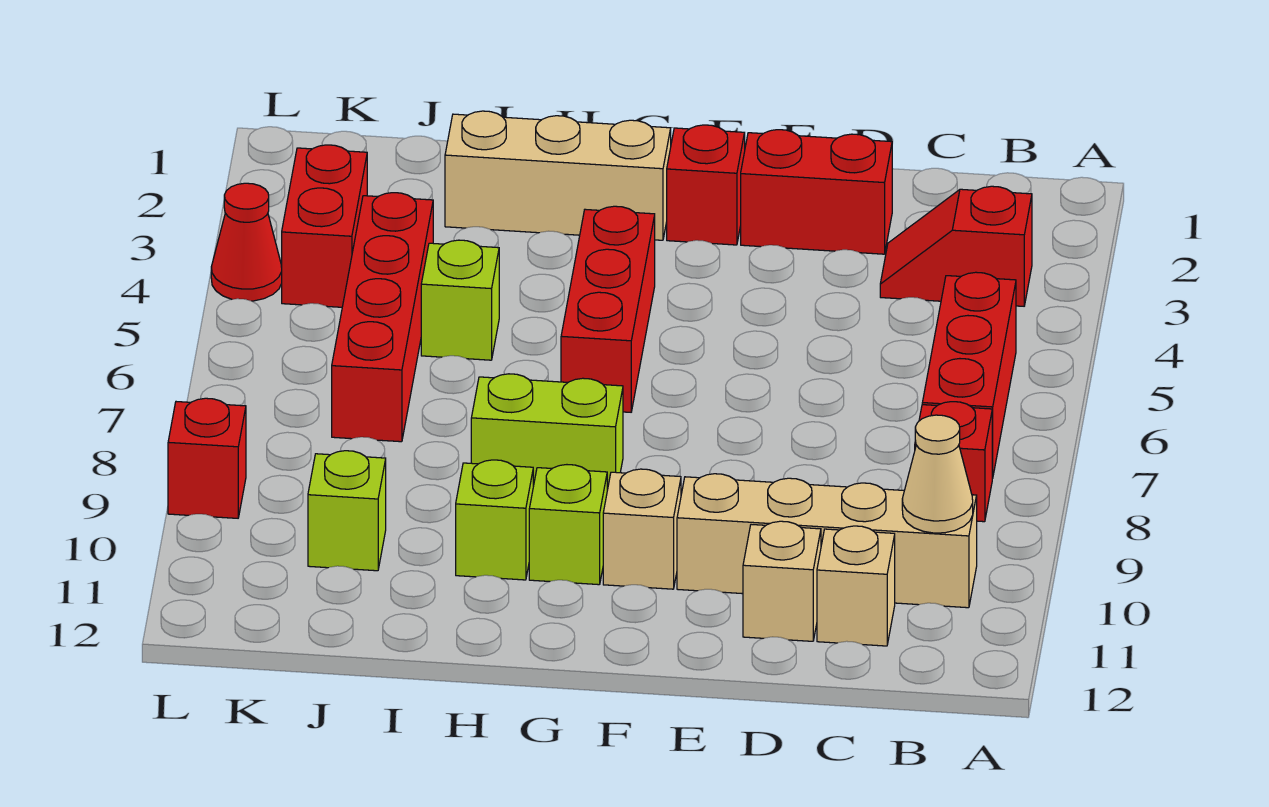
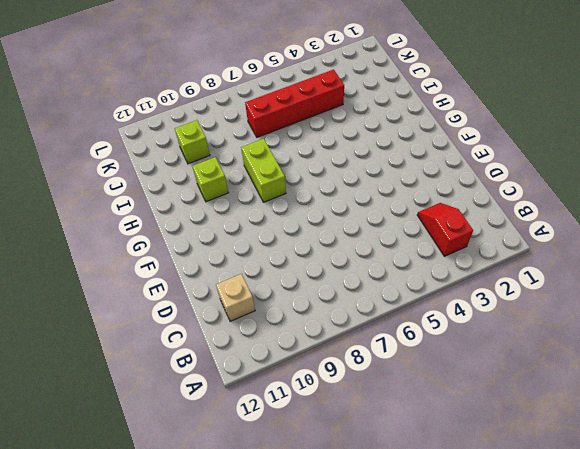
none -> red 1x3 brick [922,272,1016,478]
none -> red 1x1 brick [915,402,992,522]
none -> tan 1x4 brick [677,474,977,608]

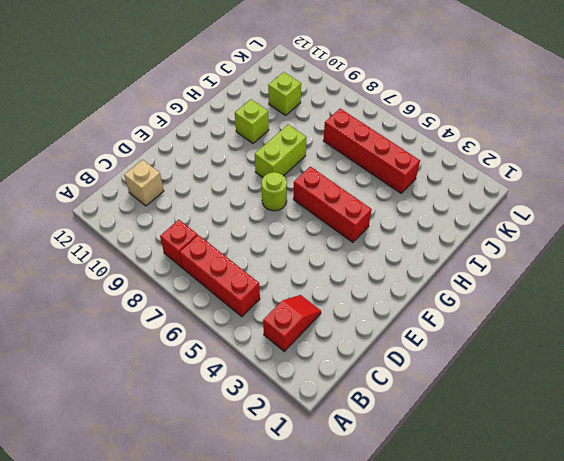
lime 1x1 round brick [261,172,287,211] -> none
none -> tan 1x4 brick [677,474,977,608]
none -> red 1x2 brick [741,130,892,254]
none -> tan 1x1 brick [743,521,821,641]

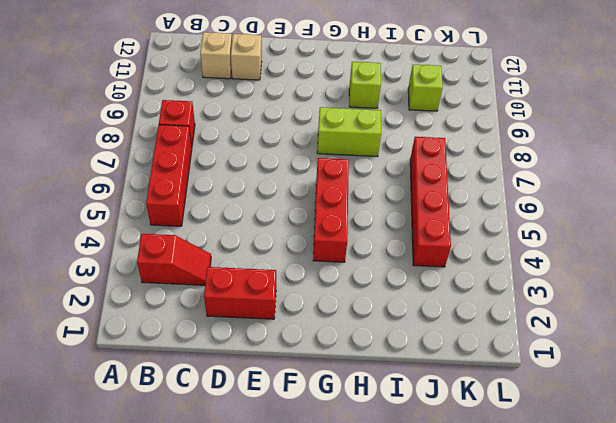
none -> tan 1x4 brick [677,474,977,608]
none -> red 1x1 brick [667,125,745,245]
none -> tan 1x1 brick [603,469,681,589]

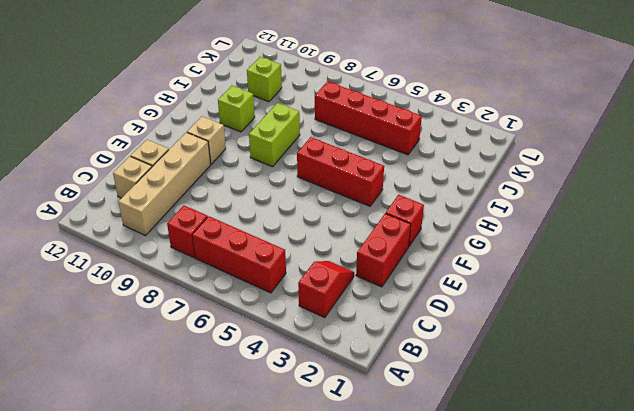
none -> tan 1x3 brick [445,111,671,240]
none -> lime 1x1 brick [529,465,607,585]
none -> lime 1x1 brick [421,240,499,360]

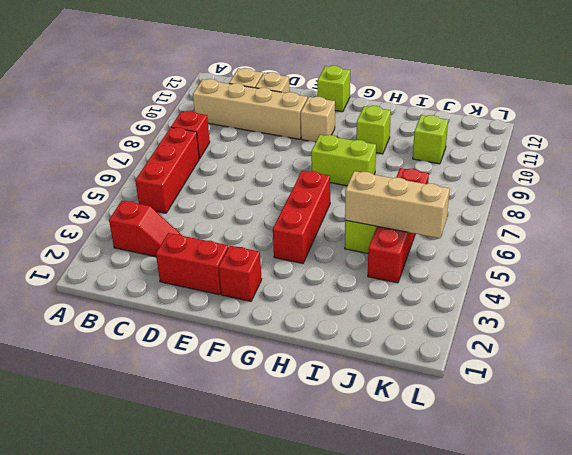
lime 1x1 brick [317,66,350,112] -> lime 1x1 brick moved to [529,465,607,585]
tan 1x3 brick [345,171,450,238] -> tan 1x3 brick moved to [445,111,671,240]
none -> red 1x2 brick [282,145,367,307]
none -> red 1x1 cone [211,183,282,301]
none -> red 1x1 brick [168,398,246,518]

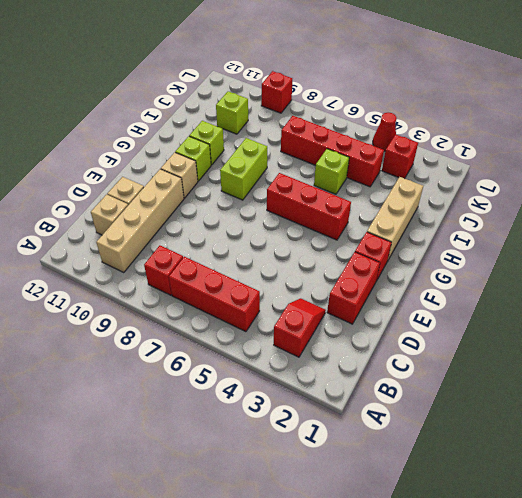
red 1x1 brick [382,134,418,178] -> red 1x2 brick [282,145,367,307]
none -> tan 1x1 cone [902,415,973,533]

